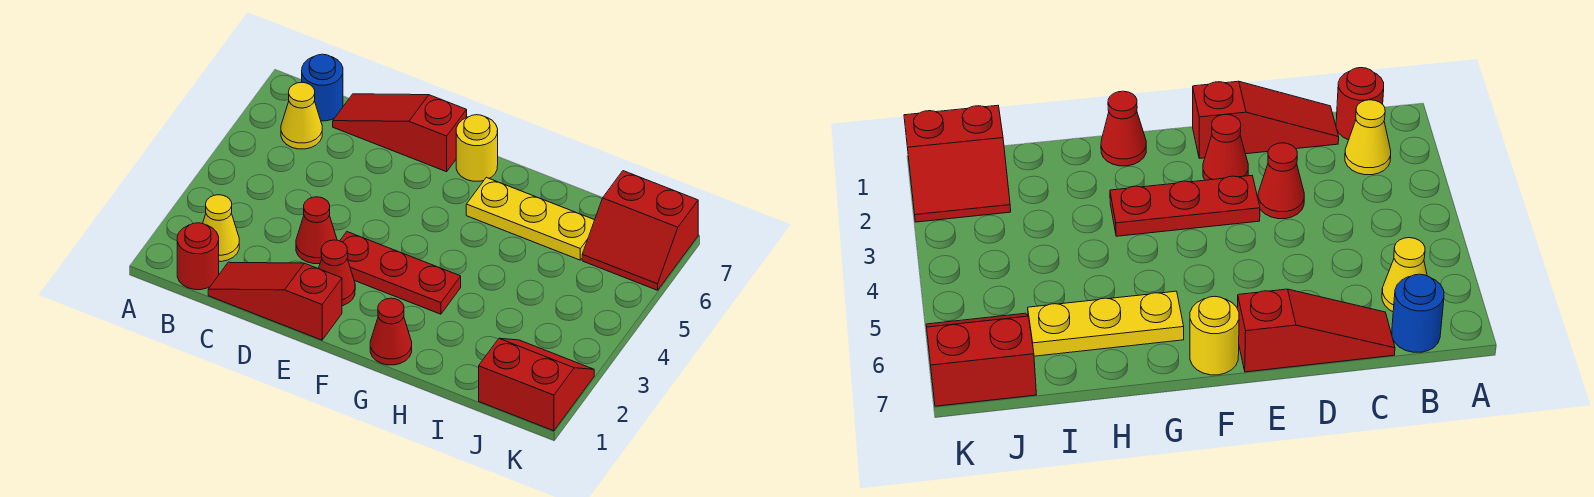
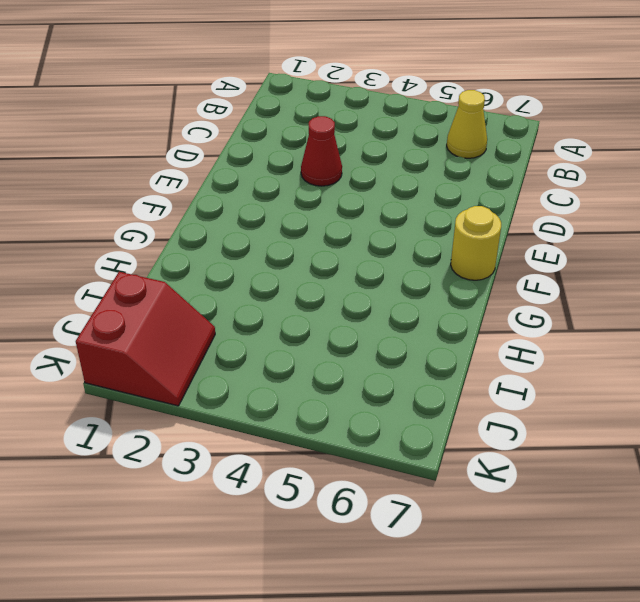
none -> red 1x1 round brick [177,223,219,290]
none -> yellow 1x1 cone [203,195,239,262]
none -> blue 1x1 round brick [302,54,343,121]

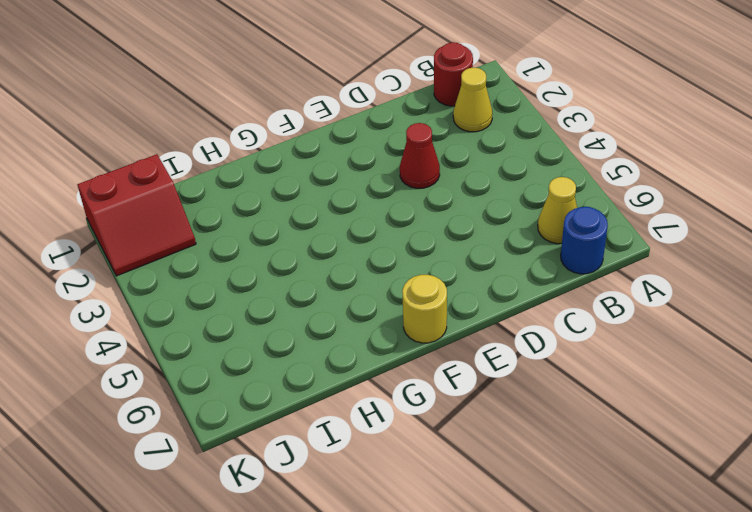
none -> red 1x3 slope [208,262,342,340]
none -> red 1x3 slope [333,94,467,172]
none -> red 1x1 cone [318,240,355,306]

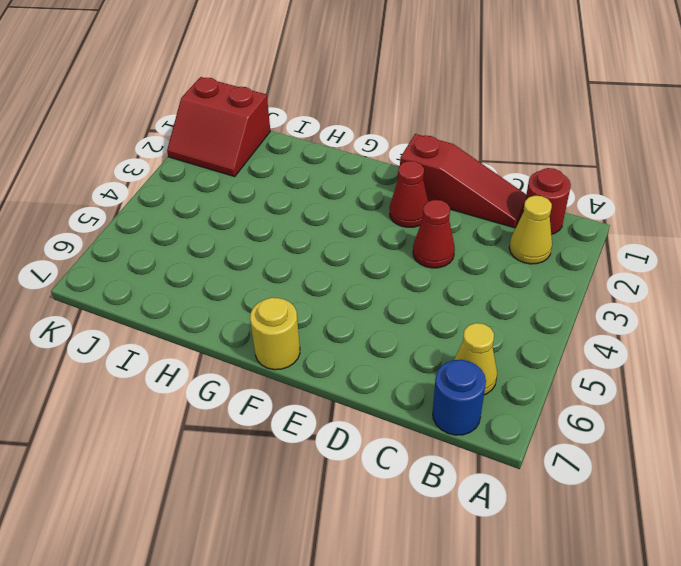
none -> red 1x3 slope [333,94,467,172]
none -> red 1x3 plate [340,232,461,314]
none -> red 1x1 cone [370,298,412,365]

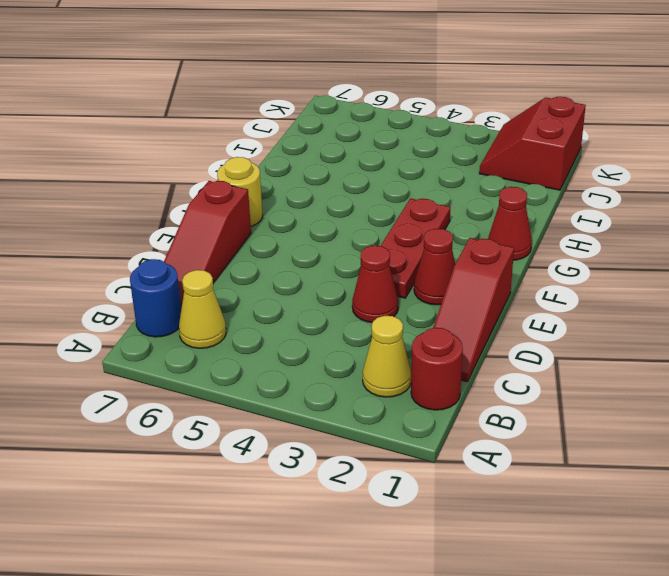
none -> yellow 1x3 plate [466,177,594,260]
none -> red 2x2 slope [582,171,698,290]

